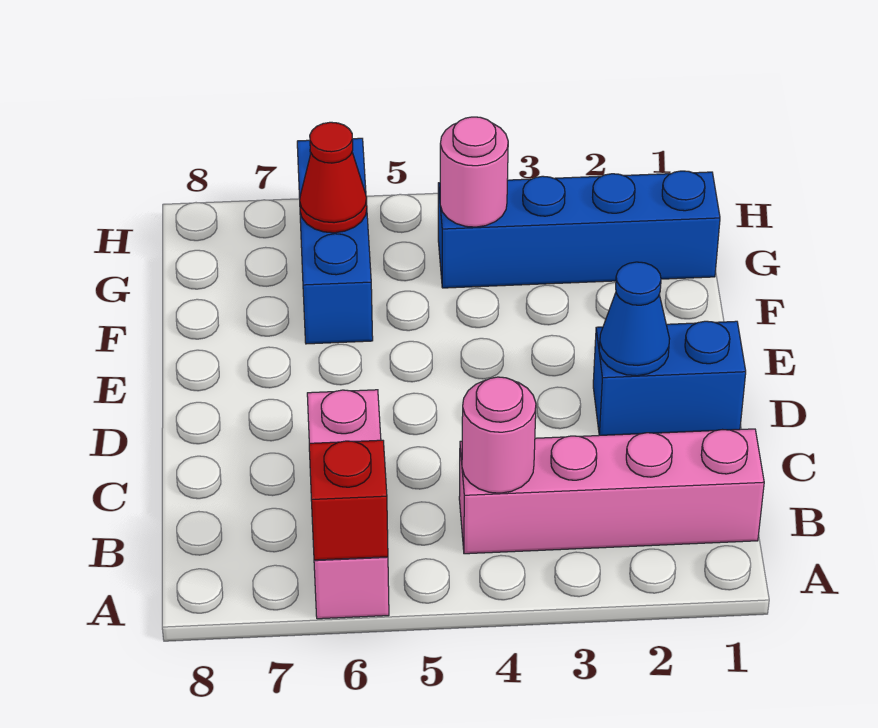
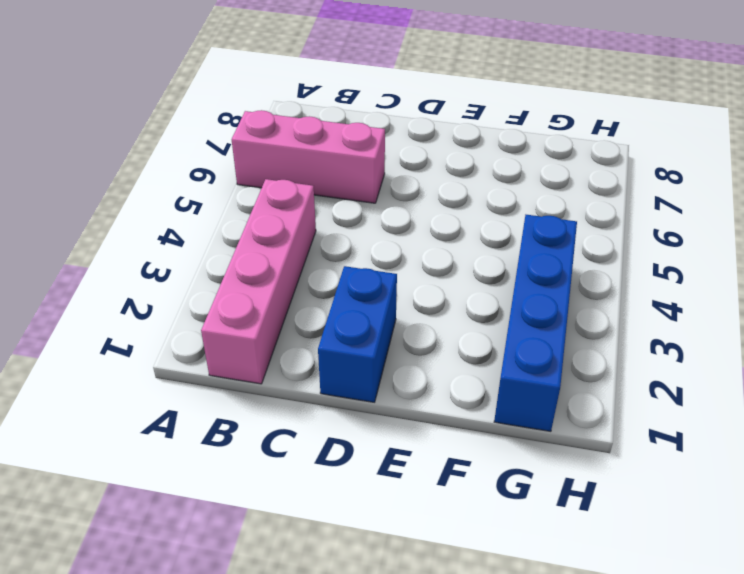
none -> blue 1x3 brick [297,138,373,344]
none -> red 1x1 brick [309,440,388,560]

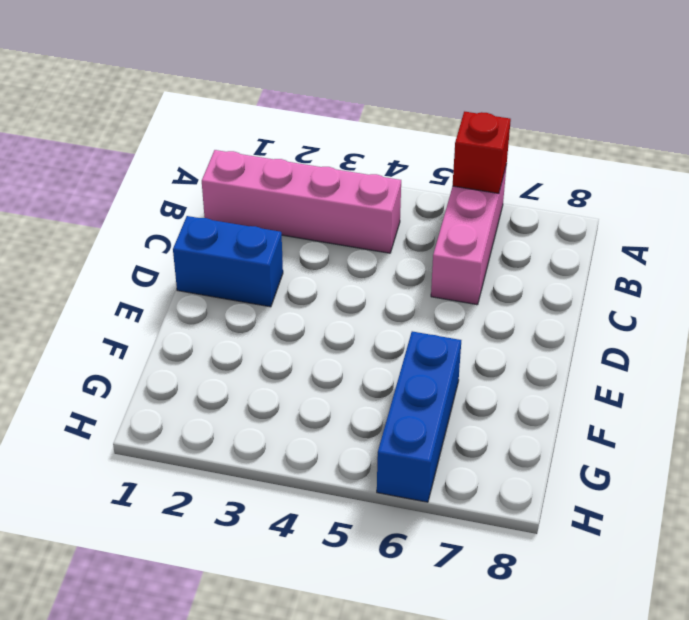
none -> blue 1x4 brick [438,171,720,288]
none -> pink 1x1 round brick [462,377,536,493]

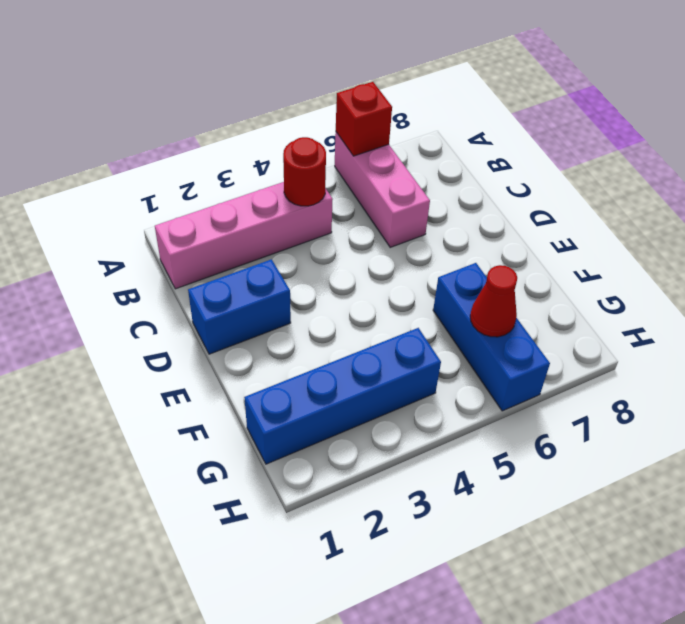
red 1x1 round brick [283,137,326,206] -> pink 1x1 round brick [462,377,536,493]
none -> blue 1x1 cone [599,262,670,376]
none -> pink 1x1 round brick [440,117,508,227]

